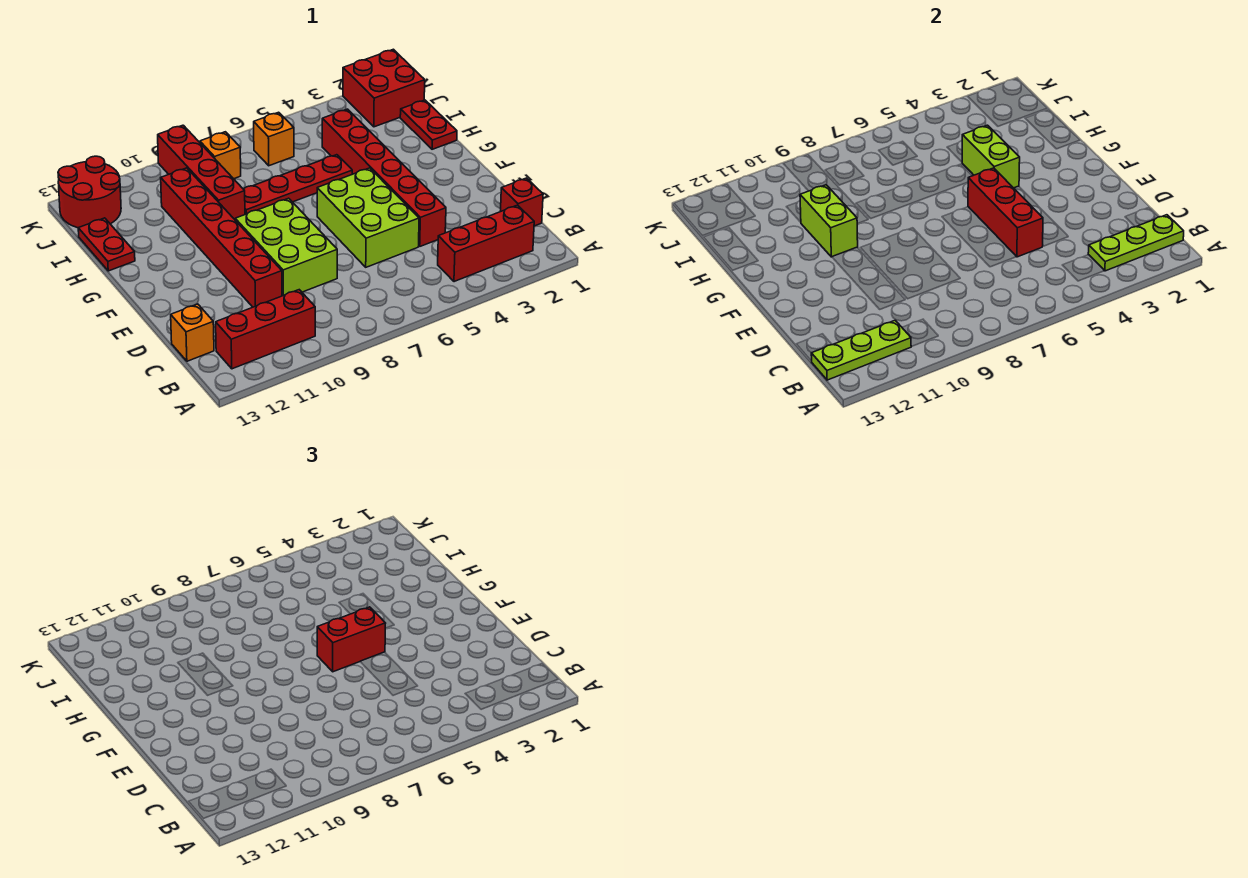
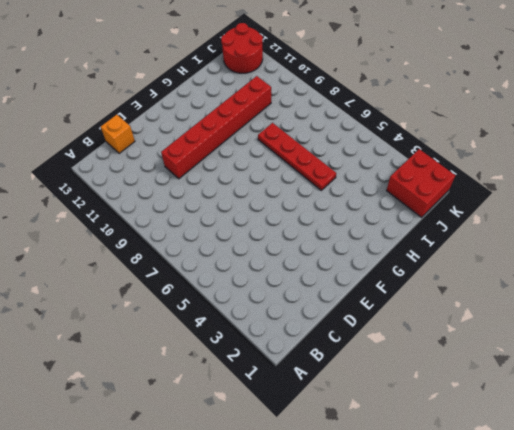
none -> red 1x3 brick [438,205,534,282]
none -> red 1x3 brick [216,290,315,369]
none -> red 1x1 brick [500,178,543,226]

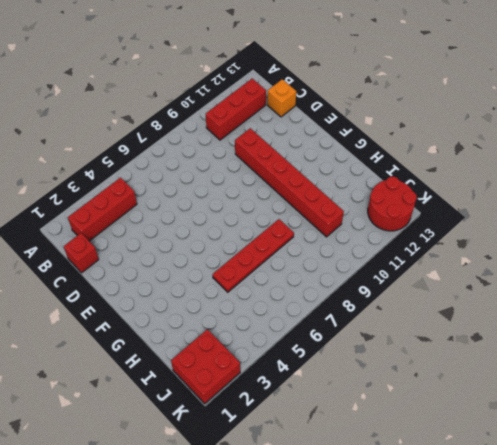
none -> red 1x6 brick [322,109,446,246]
none -> lime 2x3 brick [317,168,419,267]
none -> lime 2x3 brick [235,198,337,296]

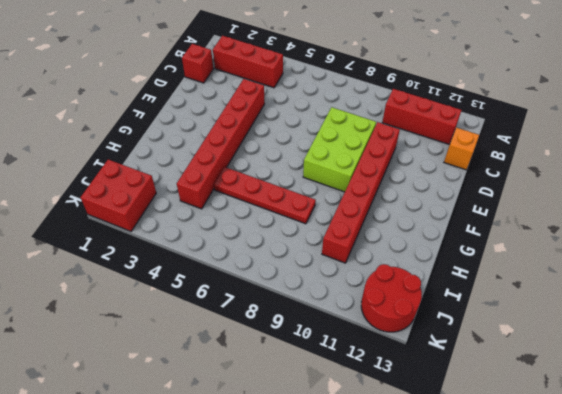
none -> lime 2x3 brick [317,168,419,267]
none -> red 1x2 plate [400,100,457,149]
none -> red 1x4 brick [158,125,245,219]

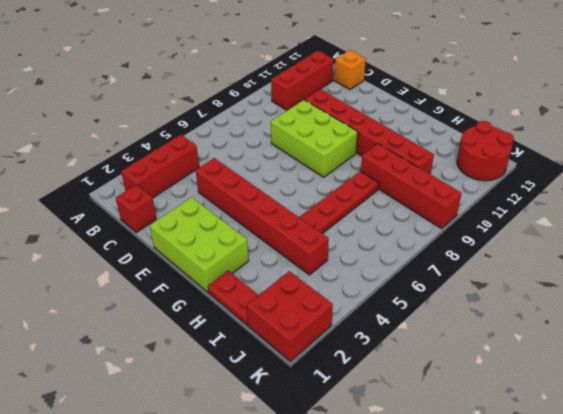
lime 2x3 brick [150,197,249,292] -> lime 2x3 brick moved to [317,168,419,267]
none -> red 1x2 plate [78,218,135,271]
none -> orange 1x1 brick [254,112,294,166]
none -> orange 1x1 brick [200,132,241,179]

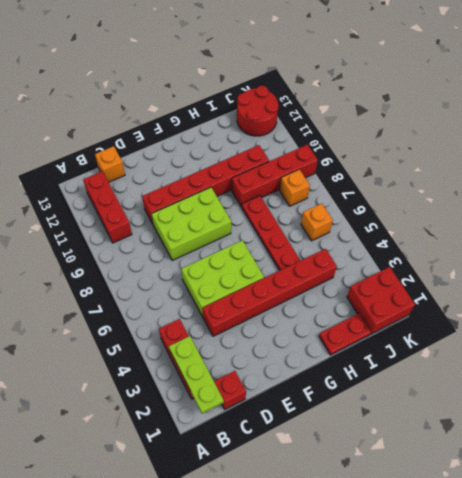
none -> red 1x2 plate [78,218,135,271]
none -> lime 1x3 plate [811,320,912,380]
none -> red 1x3 brick [968,168,1043,257]

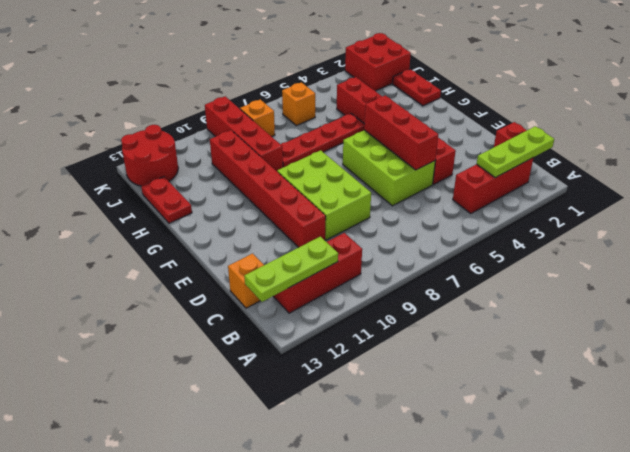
none -> lime 1x2 brick [962,125,1020,188]
none -> lime 1x2 brick [800,185,858,257]
none -> red 1x2 brick [317,607,386,672]

